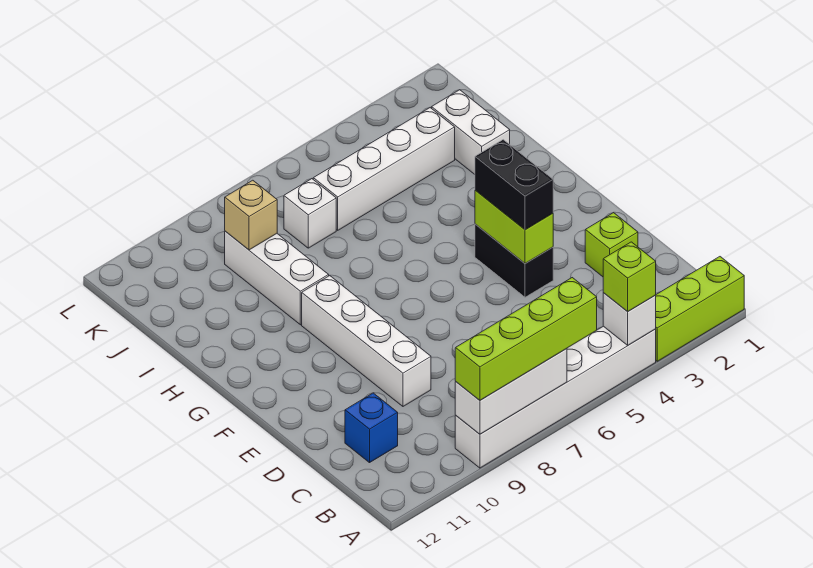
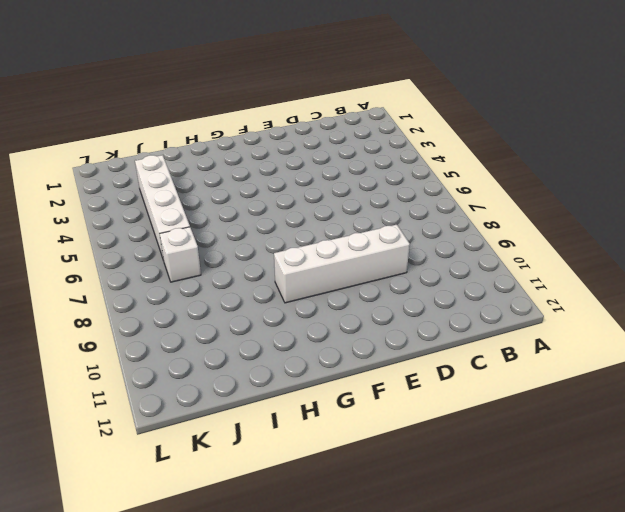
none -> lime 1x3 brick [656,257,744,361]
none -> white 1x6 brick [455,326,656,468]
none -> blue 1x1 brick [345,393,398,463]

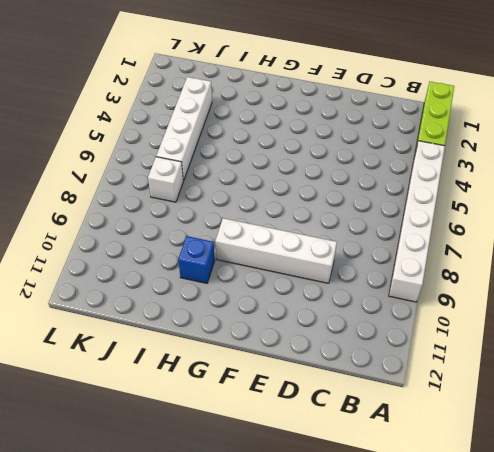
blue 1x1 brick [178,236,215,283] -> blue 1x1 brick moved to [345,393,398,463]
none -> lime 1x1 brick [585,213,638,277]
none -> black 1x2 brick [475,224,553,297]
none -> white 1x3 brick [225,231,329,325]

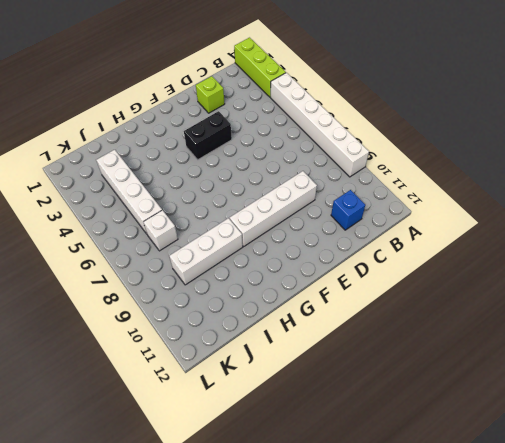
none -> white 1x2 brick [432,90,510,174]
none -> white 1x1 brick [603,293,656,345]
none -> white 1x3 brick [455,349,567,434]

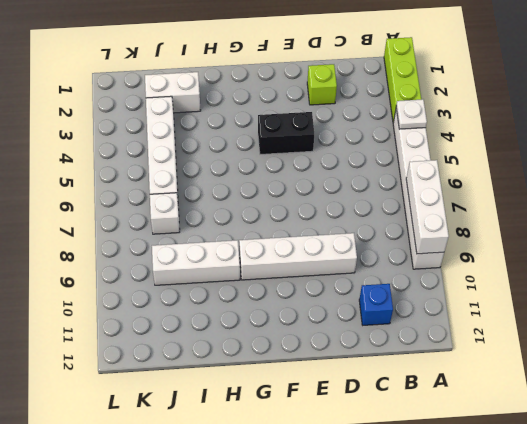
white 1x1 plate [396,99,427,129] -> white 1x1 brick [603,293,656,345]
none -> lime 1x2 brick [475,190,553,264]
none -> tan 1x1 brick [225,180,277,250]
none -> lime 1x1 brick [603,242,656,312]

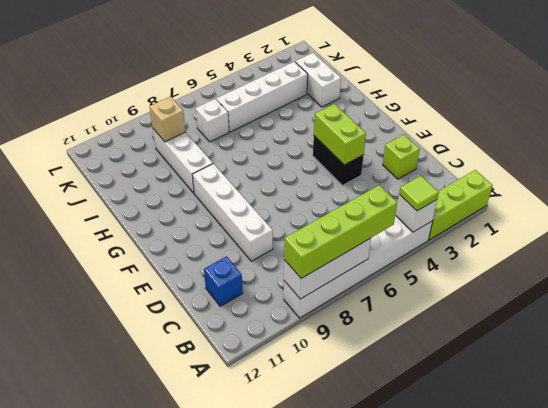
lime 1x1 tile [399,176,439,211] -> lime 1x1 brick [603,242,656,312]
none -> black 1x2 brick [475,140,553,230]

